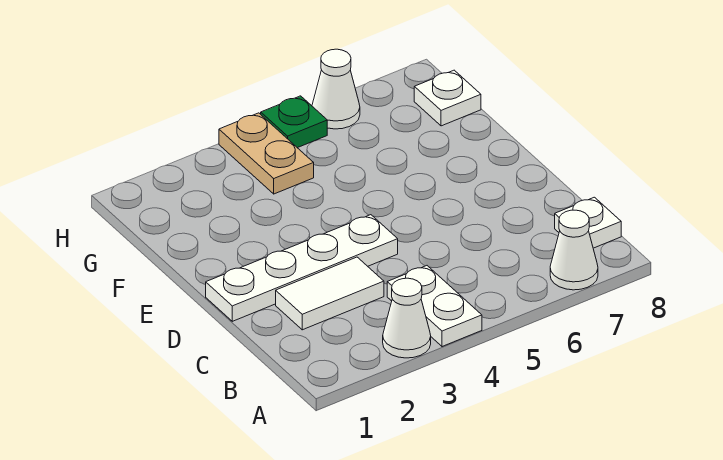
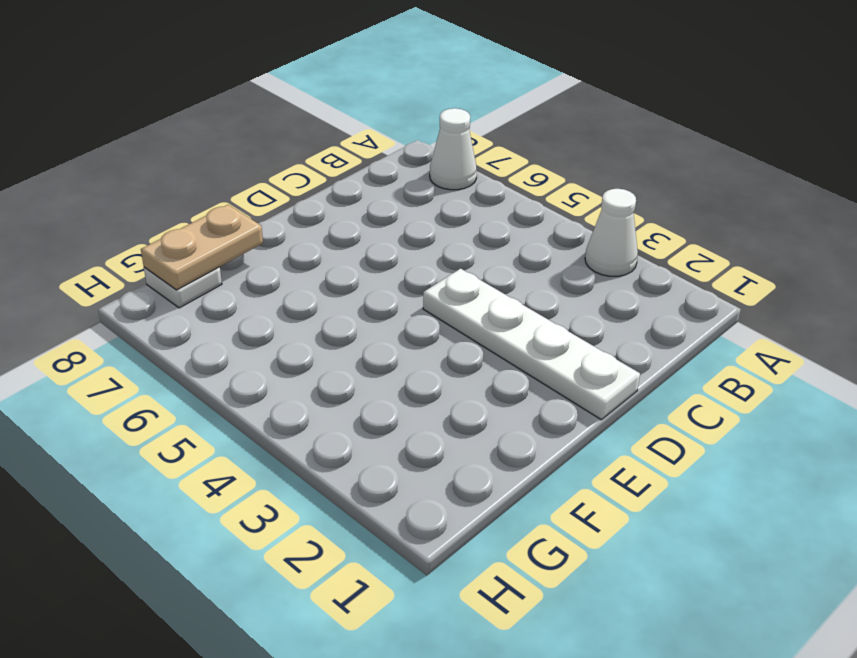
tan 1x2 plate [141,205,263,290] -> tan 1x2 plate moved to [219,113,314,194]
none -> white 1x2 plate [387,266,482,347]
none -> white 1x1 plate [555,197,621,248]

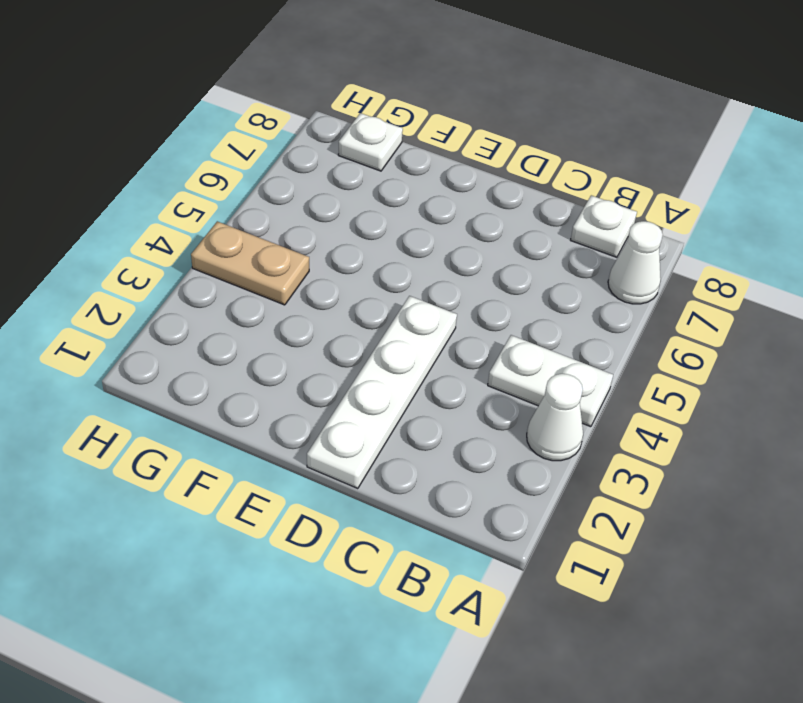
none -> white 1x2 tile [276,257,384,330]
none -> green 1x1 plate [261,96,327,148]

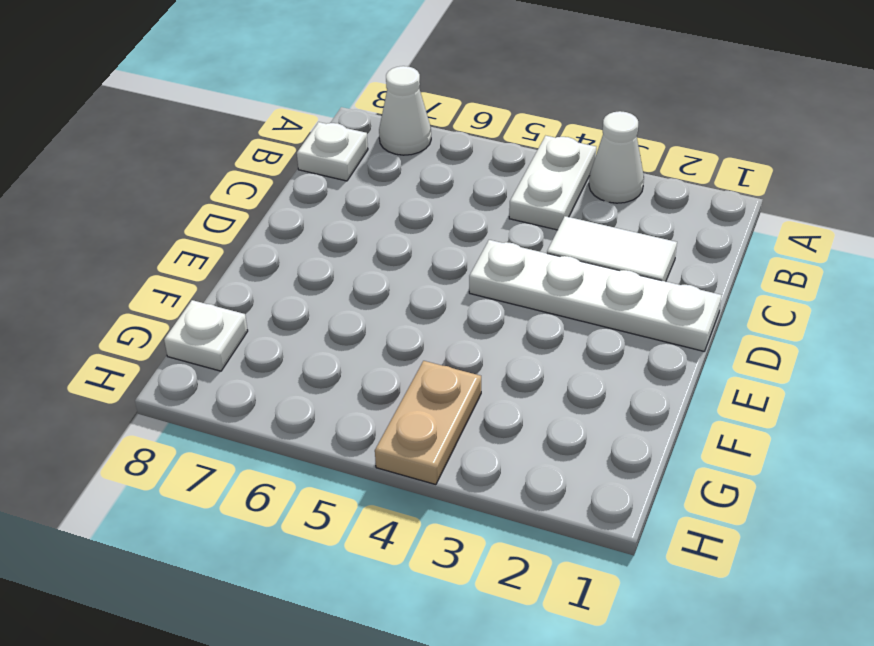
none -> green 1x1 plate [261,96,327,148]
none -> white 1x1 cone [312,49,360,129]

